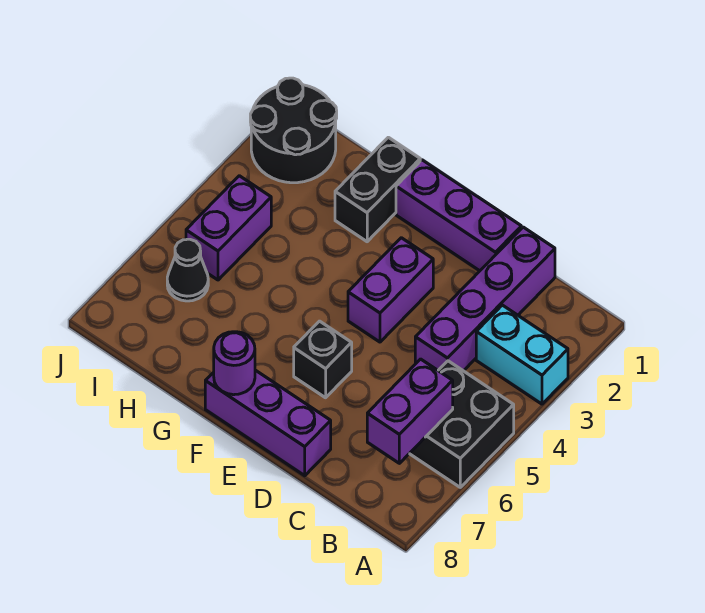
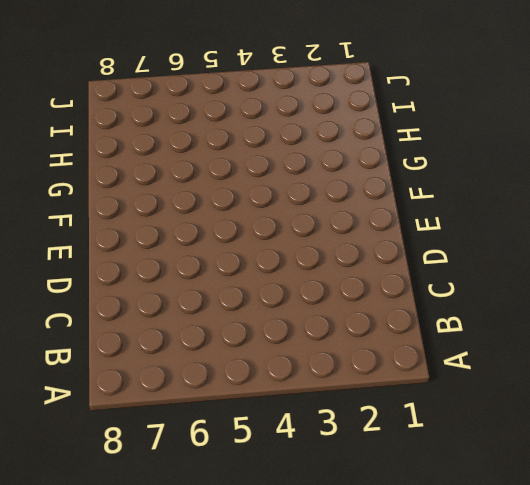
none -> cyan 1x2 brick [476,305,568,404]
none -> black 2x2 brick [409,361,514,487]
none -> purple 1x4 brick [415,227,555,371]

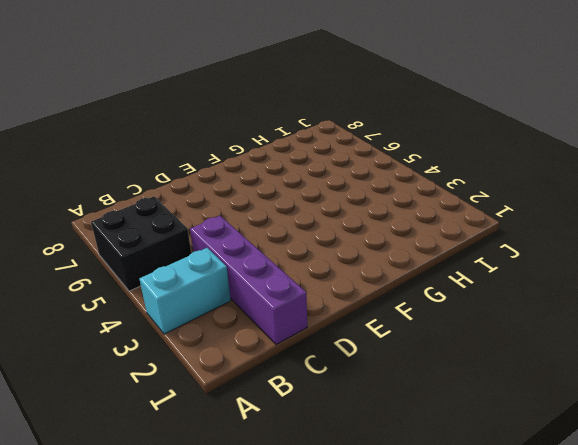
none -> purple 1x3 brick [396,160,521,271]
none -> purple 1x3 brick [205,370,331,476]
none -> purple 1x2 brick [348,238,433,342]

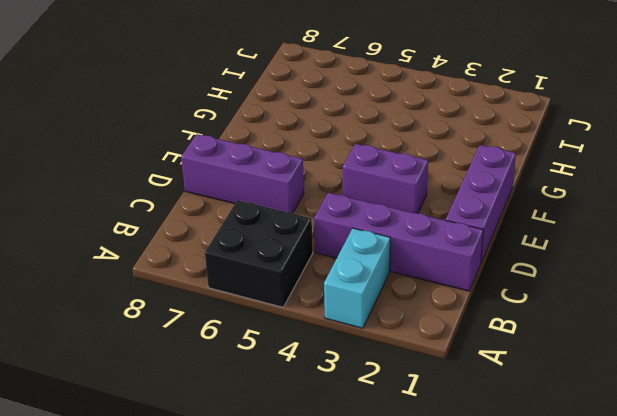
purple 1x3 brick [181,134,304,213] -> purple 1x3 brick turned to [205,370,331,476]
none -> black 1x1 brick [294,321,352,398]
none -> black 1x2 brick [335,137,420,242]
none -> black 2x2 round brick [250,78,337,183]

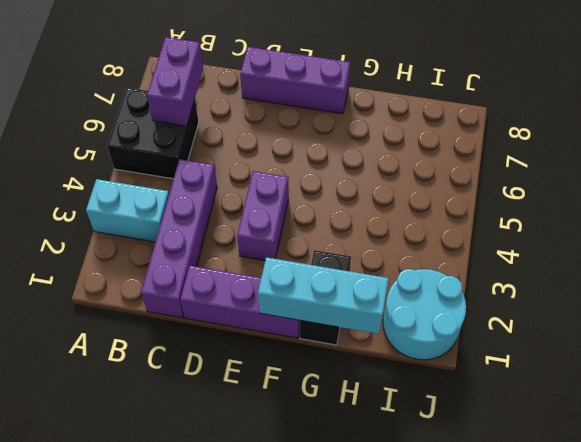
cyan 1x3 brick [258,257,389,334] -> none
cyan 2x2 round brick [383,269,466,360] -> black 2x2 round brick [250,78,337,183]
none -> black 1x1 brick [294,321,352,398]
none -> purple 1x2 brick [186,176,271,280]
none -> black 1x1 cone [167,239,208,301]

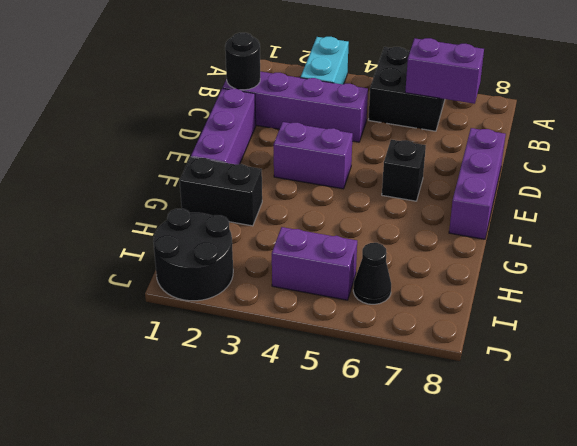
black 1x1 round brick [225,33,260,90] -> none
none -> purple 1x1 round brick [214,332,255,395]

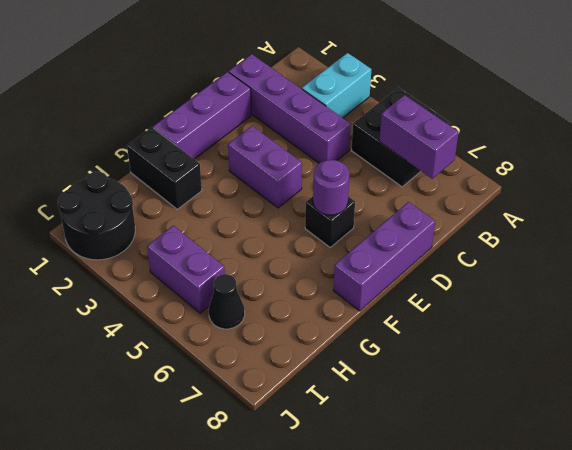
purple 1x1 round brick [313,160,349,215] -> purple 1x1 round brick moved to [214,332,255,395]

